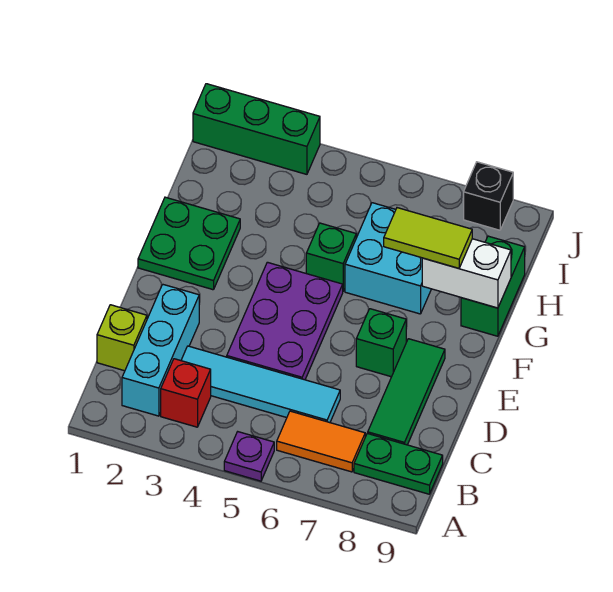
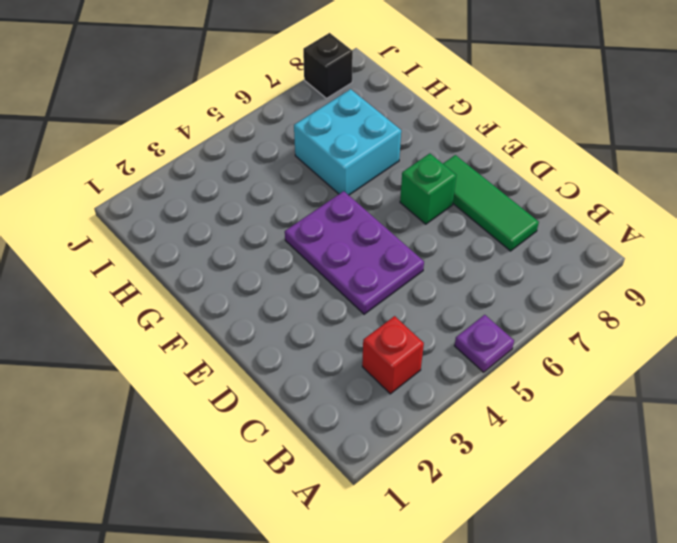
none -> cyan 1x3 brick [122,285,199,416]
none -> orange 1x2 tile [277,411,365,472]
none -> green 1x2 plate [354,433,443,494]

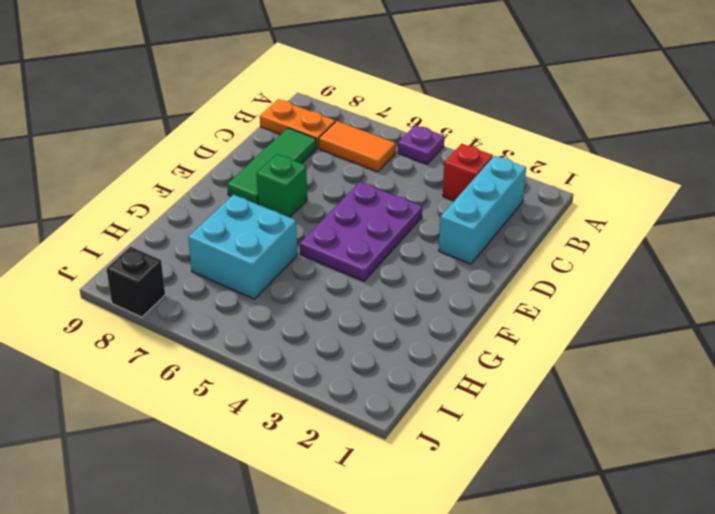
orange 1x2 plate [260,99,335,148] -> green 1x2 plate [354,433,443,494]
none -> lime 1x1 brick [97,305,147,371]
none -> cyan 1x4 tile [181,346,340,423]
none -> green 2x2 plate [138,197,240,290]

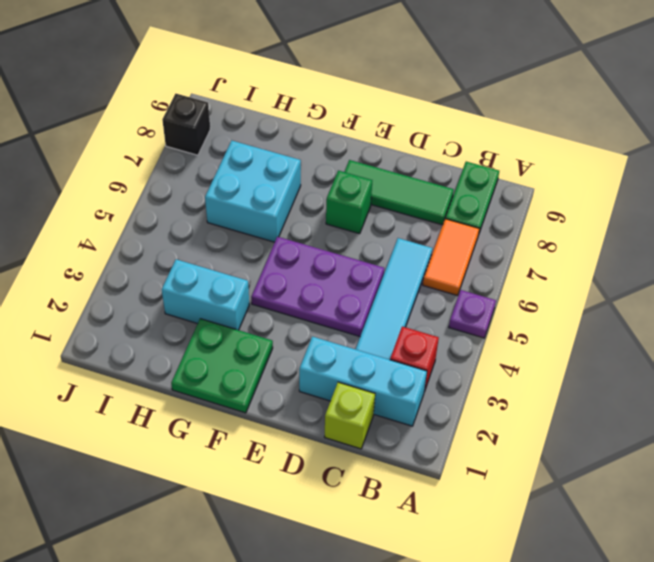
cyan 1x2 brick [162,259,249,330] -> none
none -> green 1x1 brick [306,223,356,291]
none -> green 1x2 brick [461,236,525,336]
none -> green 1x3 brick [193,84,320,174]

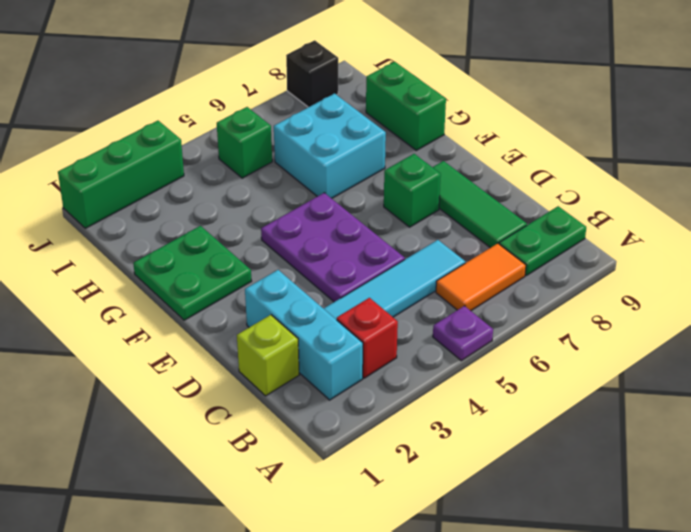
green 1x1 brick [217,107,272,178] -> green 1x1 brick moved to [306,223,356,291]
none -> white 1x2 brick [422,239,511,308]
none -> lime 1x2 tile [384,208,472,268]

